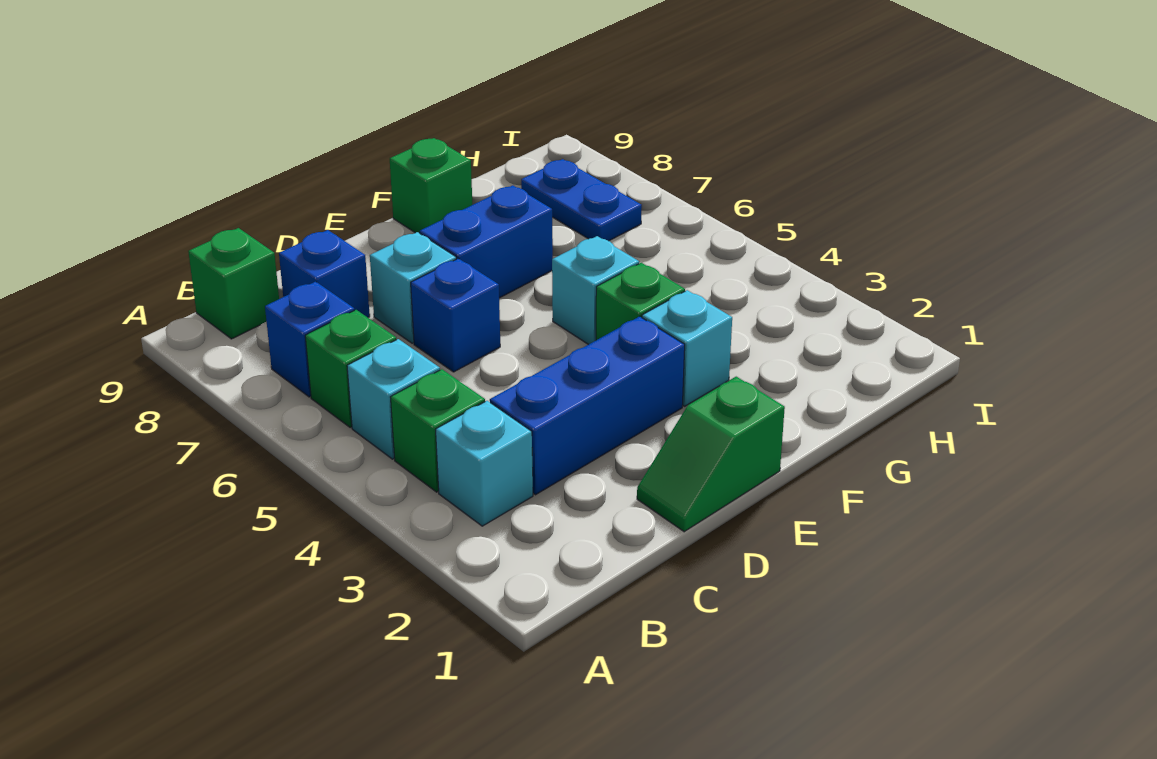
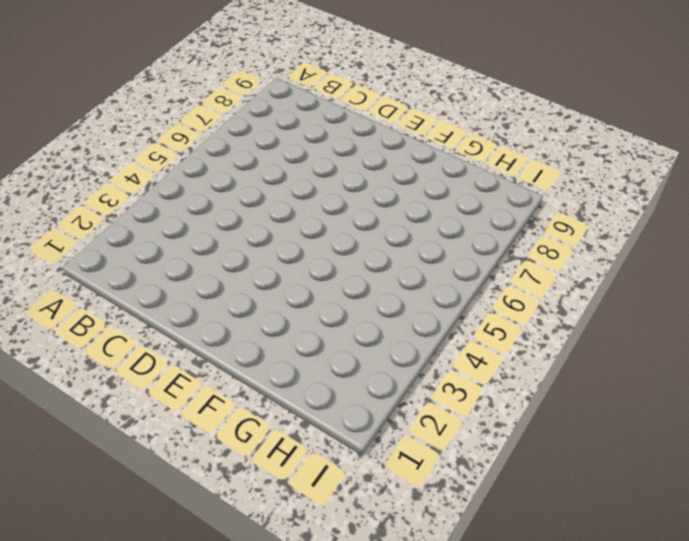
none -> cyan 1x1 brick [436,401,533,526]
none -> green 1x1 brick [391,369,485,492]
none -> cyan 1x1 brick [347,339,440,459]

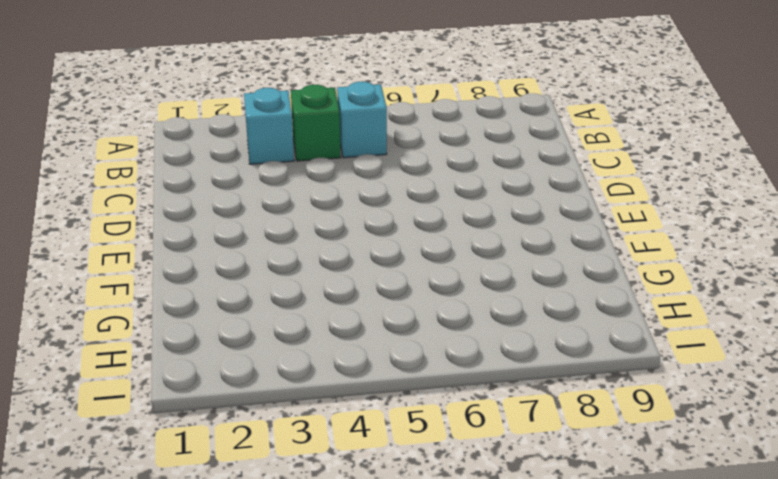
none -> green 1x1 brick [305,310,396,428]
none -> blue 1x1 brick [265,282,354,397]
none -> green 1x1 brick [188,228,279,339]

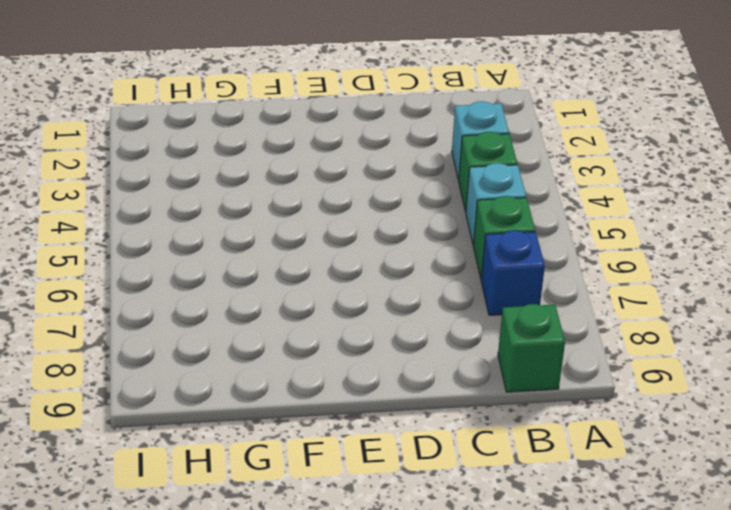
none -> blue 1x3 brick [490,316,685,495]
none -> blue 1x1 brick [279,230,370,318]
none -> green 1x2 slope [637,377,785,532]

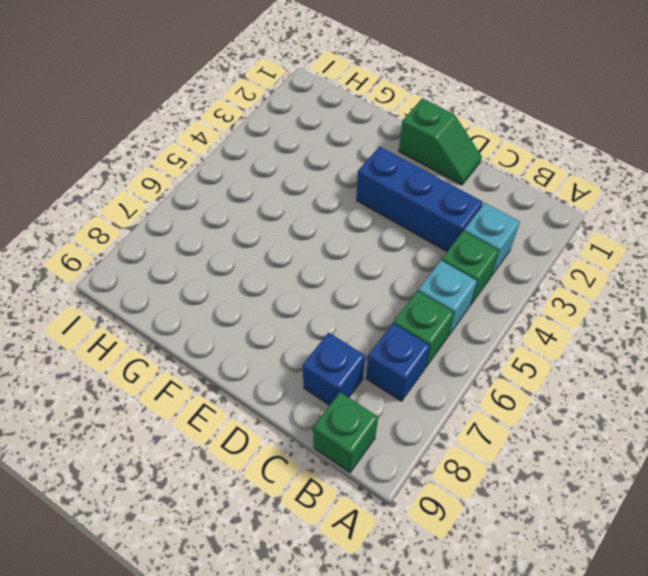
none -> blue 1x1 brick [411,258,500,372]
none -> cyan 1x1 brick [370,232,456,343]
none -> blue 1x2 brick [420,185,553,298]

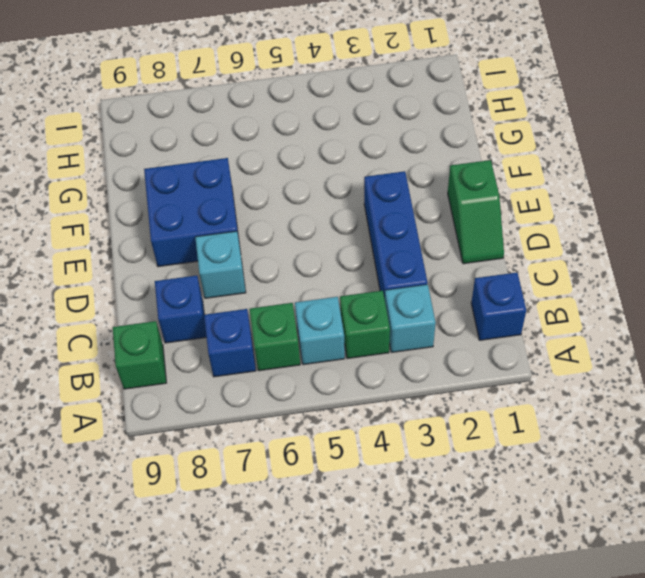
blue 1x1 brick [471,273,526,340] -> blue 1x1 brick moved to [411,258,500,372]
blue 2x2 brick [144,158,240,267] -> blue 1x2 brick [420,185,553,298]
none -> cyan 1x1 brick [642,290,732,406]
none -> green 1x1 brick [596,263,685,340]
none -> cyan 1x1 brick [552,236,639,345]

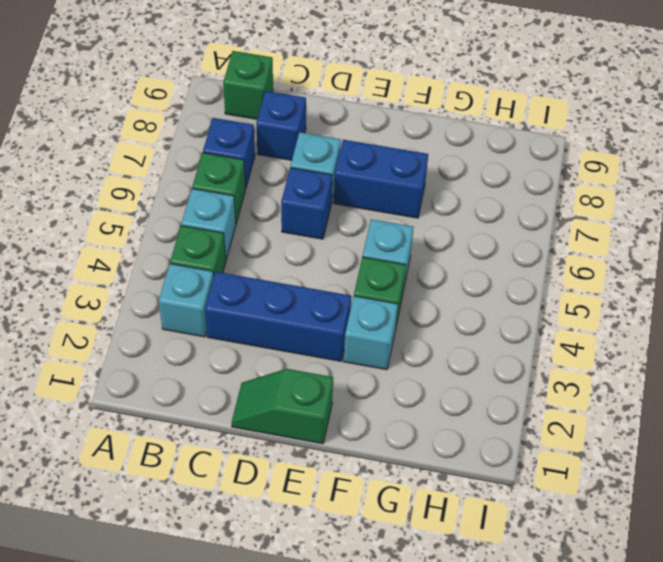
none -> green 1x1 brick [390,138,472,233]
none -> blue 1x2 plate [521,159,642,241]

